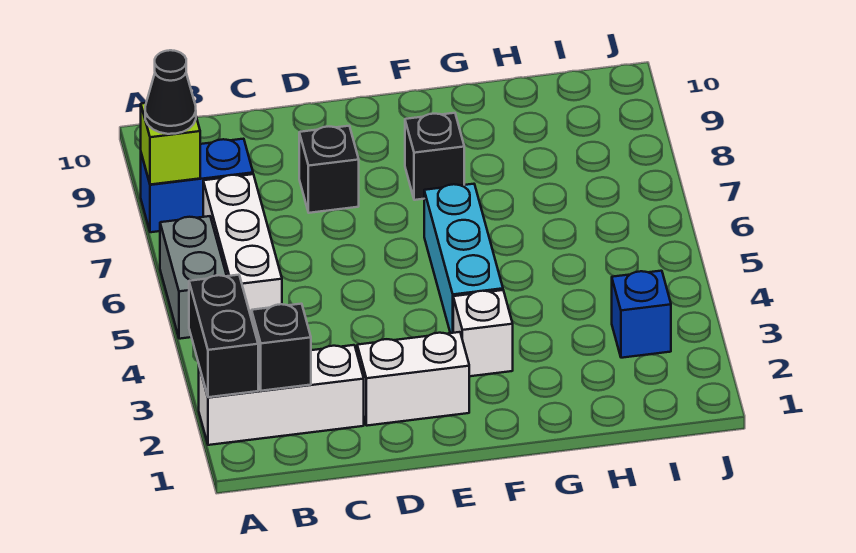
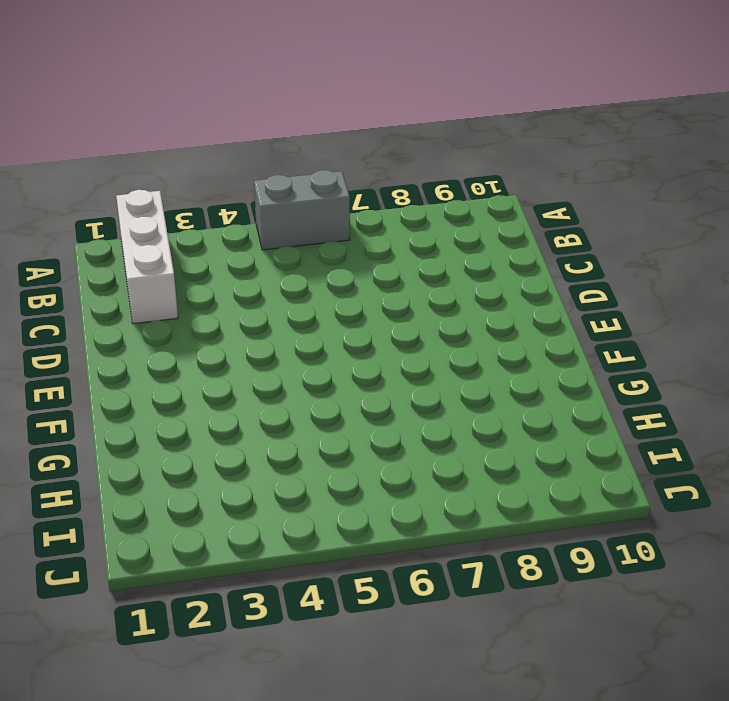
none -> blue 1x2 brick [141,139,253,232]
none -> white 1x3 brick [203,174,282,319]
none -> white 1x2 brick [357,332,469,426]

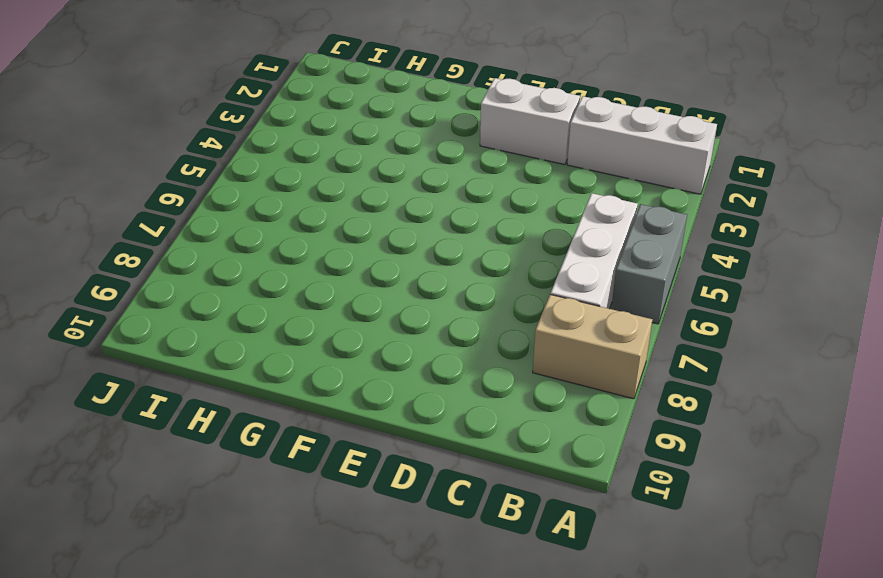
tan 1x2 brick [533,294,653,399] -> blue 1x2 brick [141,139,253,232]
none -> black 1x1 brick [299,126,359,213]
none -> white 1x1 brick [453,290,513,376]
none -> cyan 1x3 brick [424,184,503,333]

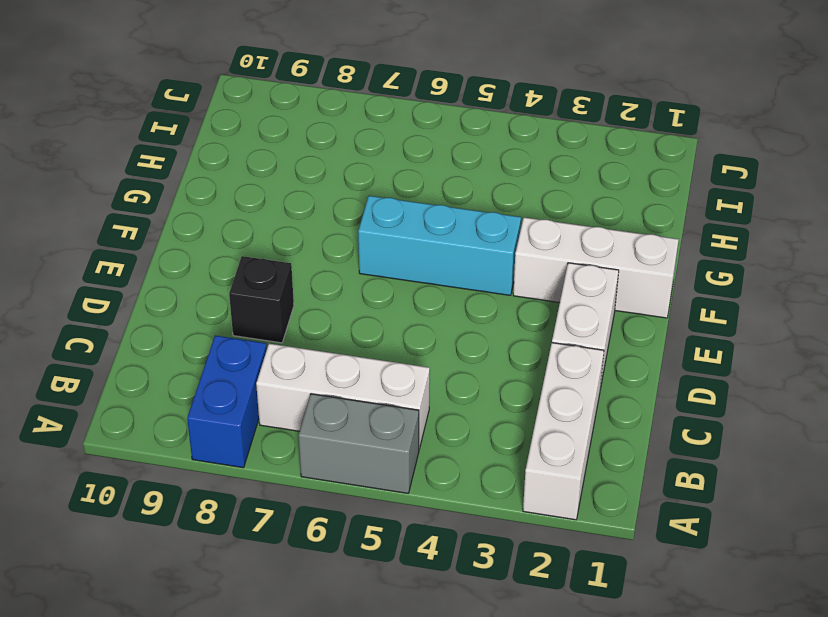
white 1x3 brick [513,217,679,318] -> white 1x1 brick [453,290,513,376]
none -> black 1x1 brick [405,113,464,200]
none -> blue 1x1 brick [612,271,671,358]
none -> black 1x2 brick [189,275,258,397]

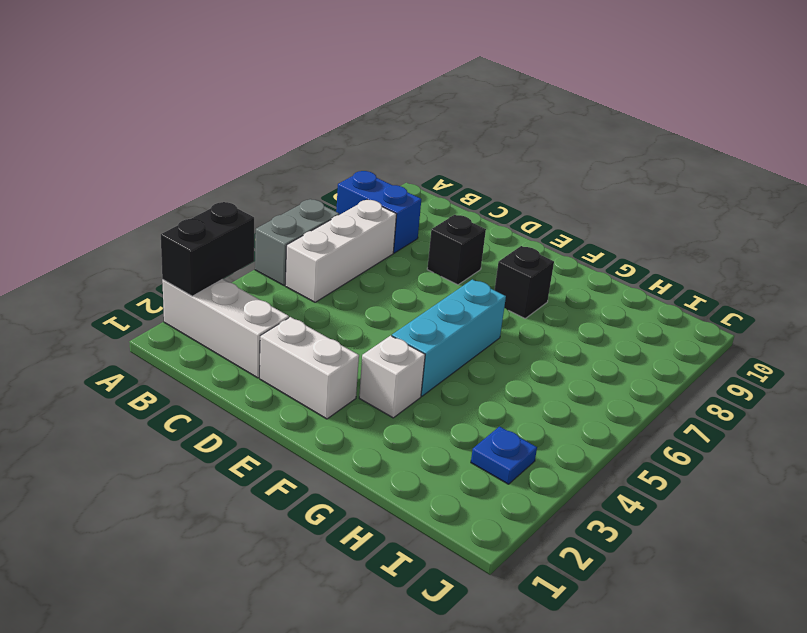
blue 1x1 plate [471,427,537,484] -> blue 1x1 brick [612,271,671,358]
none -> lime 1x1 brick [141,103,200,185]
none -> black 1x1 brick [252,304,311,391]
none -> black 1x1 cone [145,50,196,134]

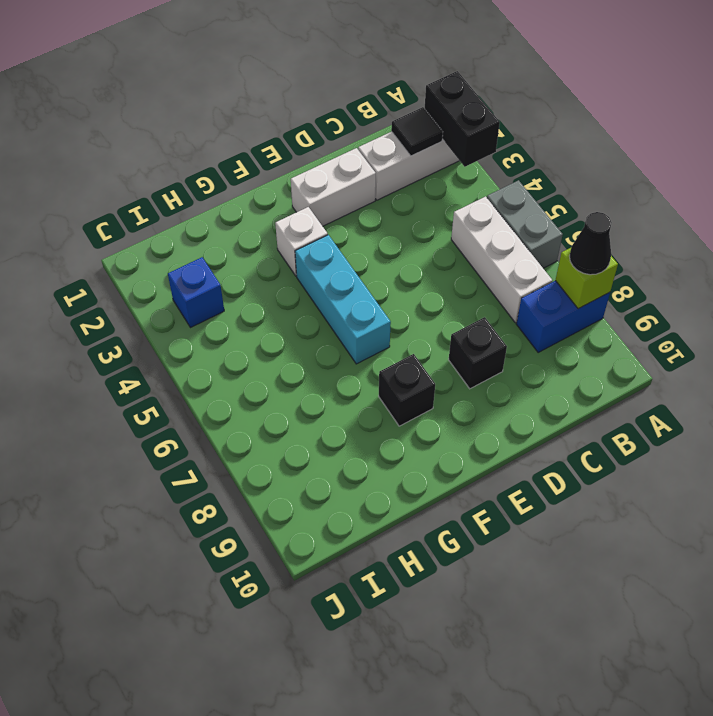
black 1x1 tile [391,107,443,156] -> black 1x1 brick [252,304,311,391]

